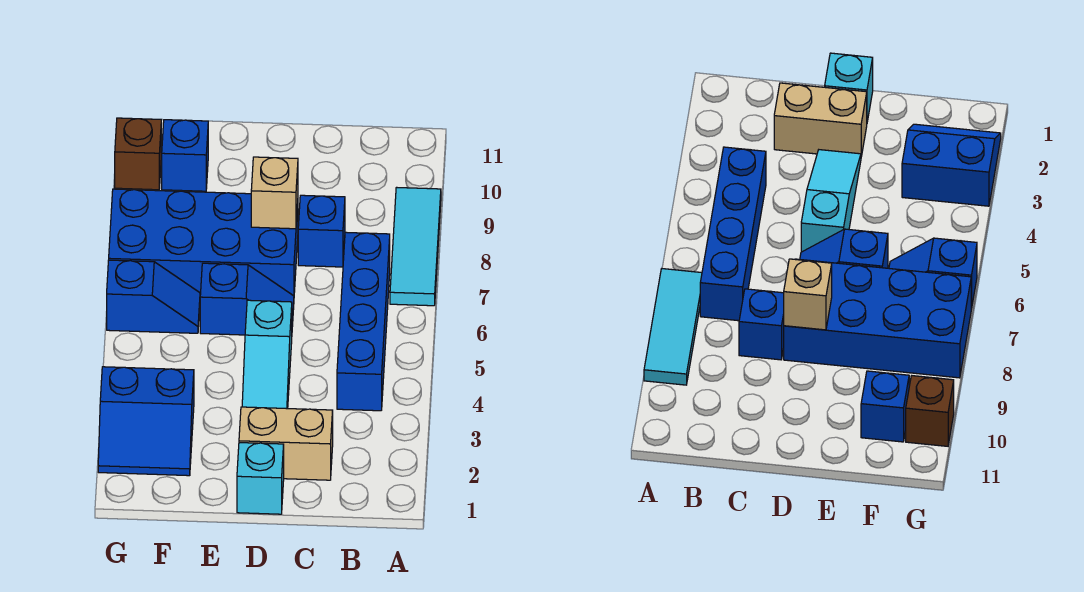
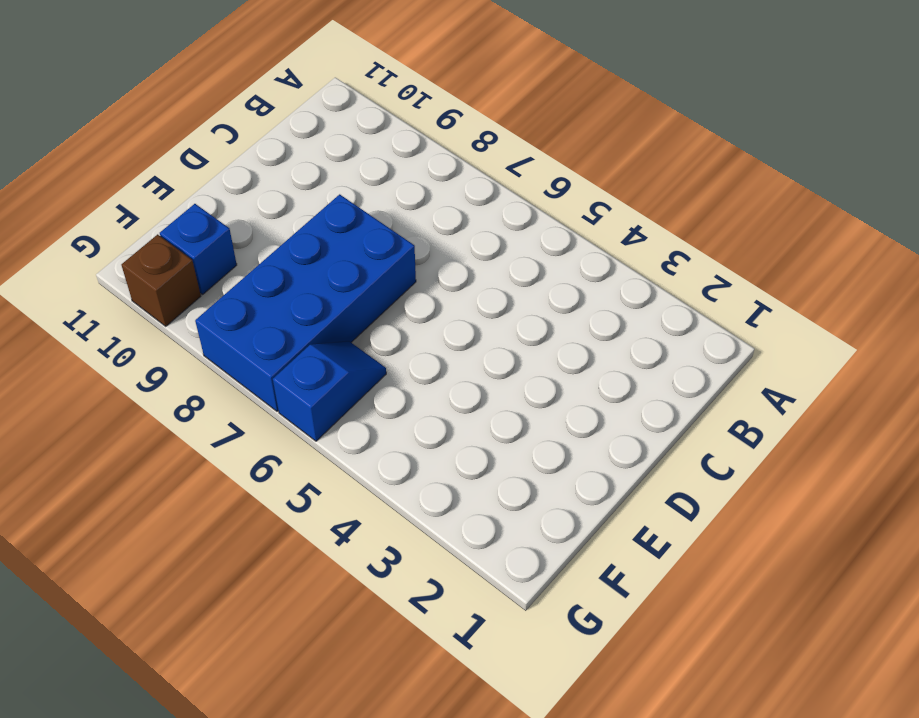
none -> cyan 1x3 tile [390,187,441,306]
none -> blue 1x4 brick [337,232,390,411]
none -> tan 1x2 brick [239,407,333,480]

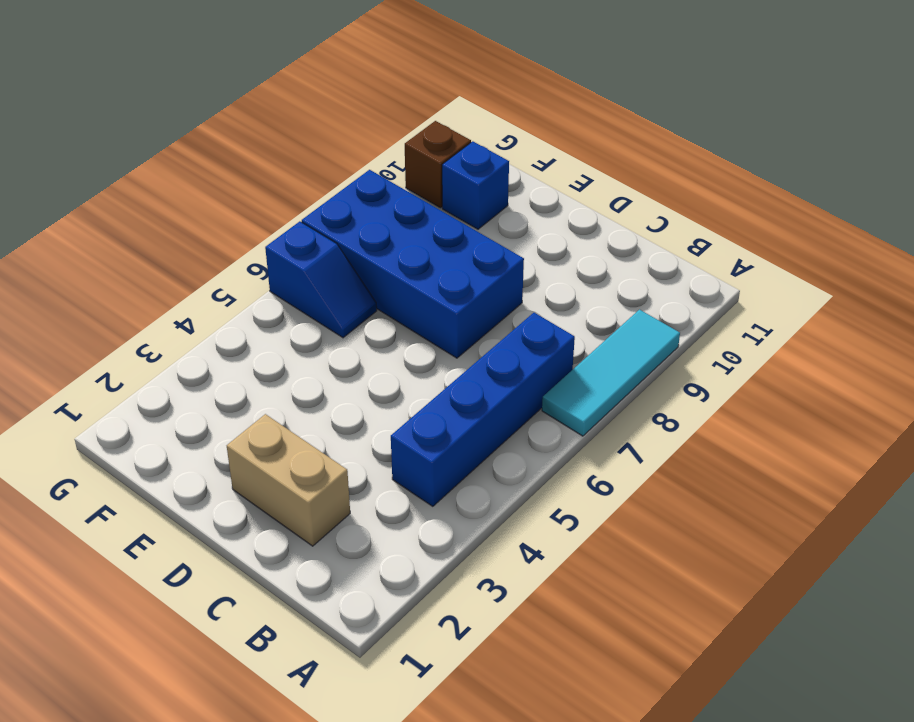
none -> blue 1x1 brick [298,195,345,267]
none -> cyan 1x1 brick [237,443,284,514]
none -> cyan 1x3 slope [242,300,292,409]

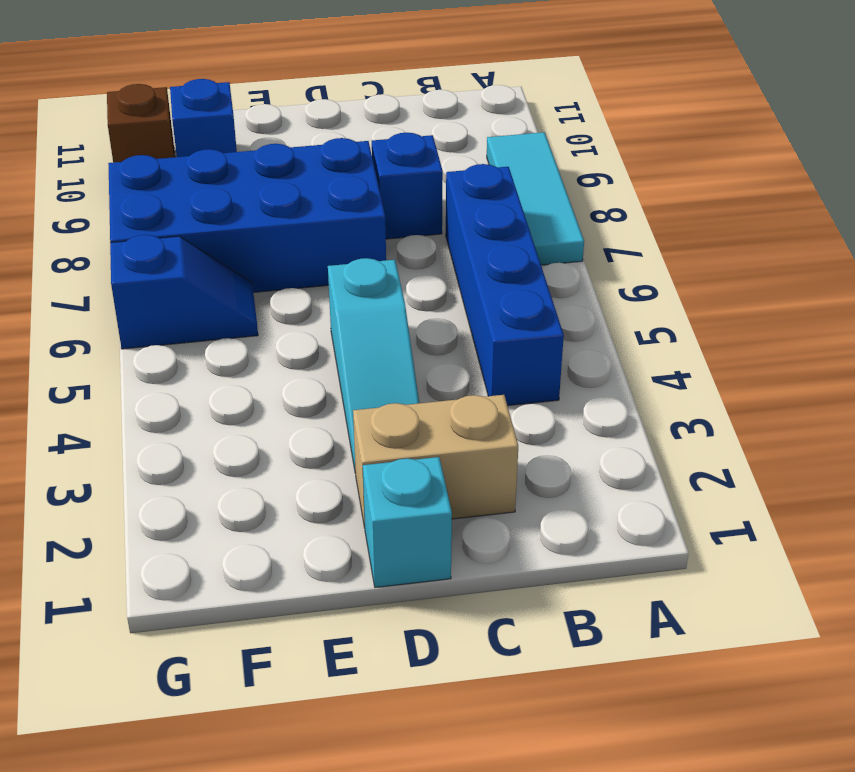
none -> blue 1x2 slope [200,263,294,335]
none -> blue 2x2 slope [98,367,194,476]
none -> tan 1x1 brick [251,157,298,229]

